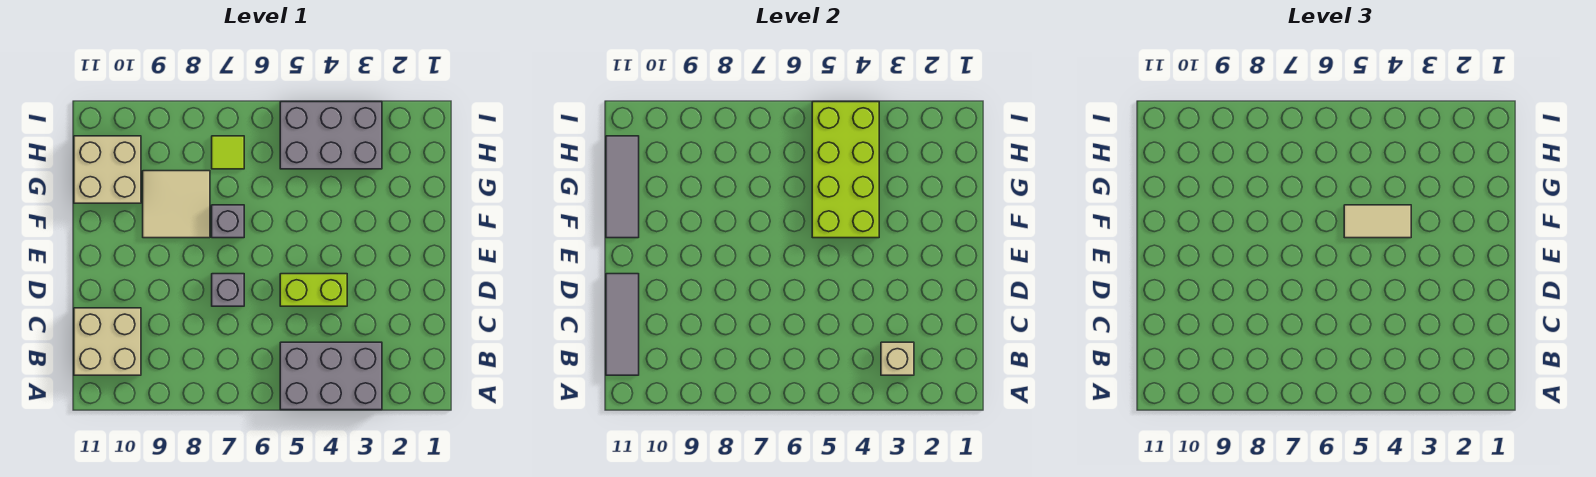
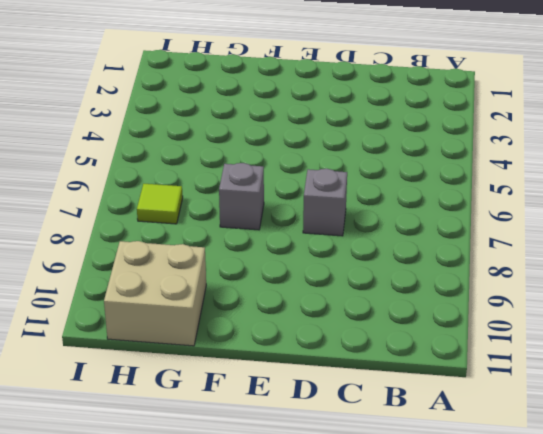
none -> grey 2x3 brick [280,342,382,410]
none -> tan 2x2 brick [74,308,141,375]
none -> lime 1x2 brick [280,274,347,306]

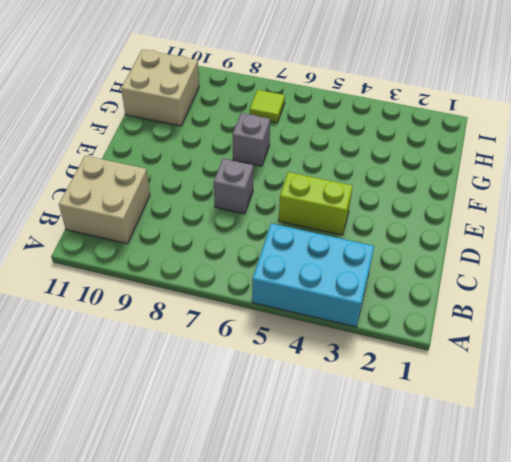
cyan 2x3 brick [252,223,374,327] -> grey 2x3 brick [280,342,382,410]
none -> tan 2x2 tile [143,171,210,238]
none -> grey 2x3 brick [280,102,382,169]
none -> tan 1x1 brick [881,342,914,375]

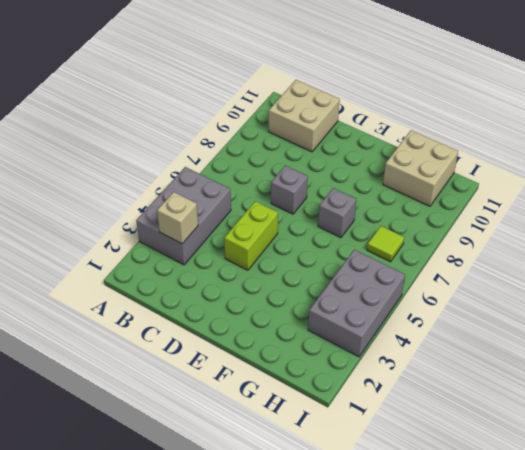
none -> tan 2x2 tile [143,171,210,238]
none -> grey 1x3 tile [606,274,639,375]
none -> lime 2x4 brick [812,102,879,238]

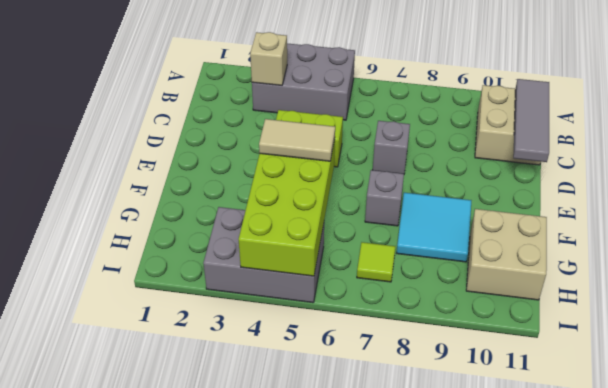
cyan 2x2 tile [397,193,471,262] -> tan 2x2 tile [143,171,210,238]
none -> grey 1x3 tile [606,136,639,238]

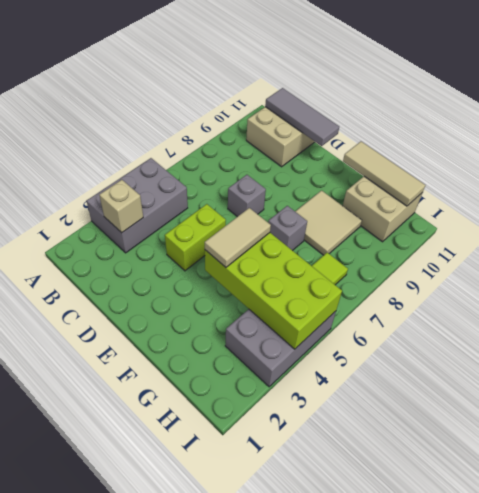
tan 1x3 tile [343,142,425,206] -> grey 1x3 tile [606,136,639,238]

